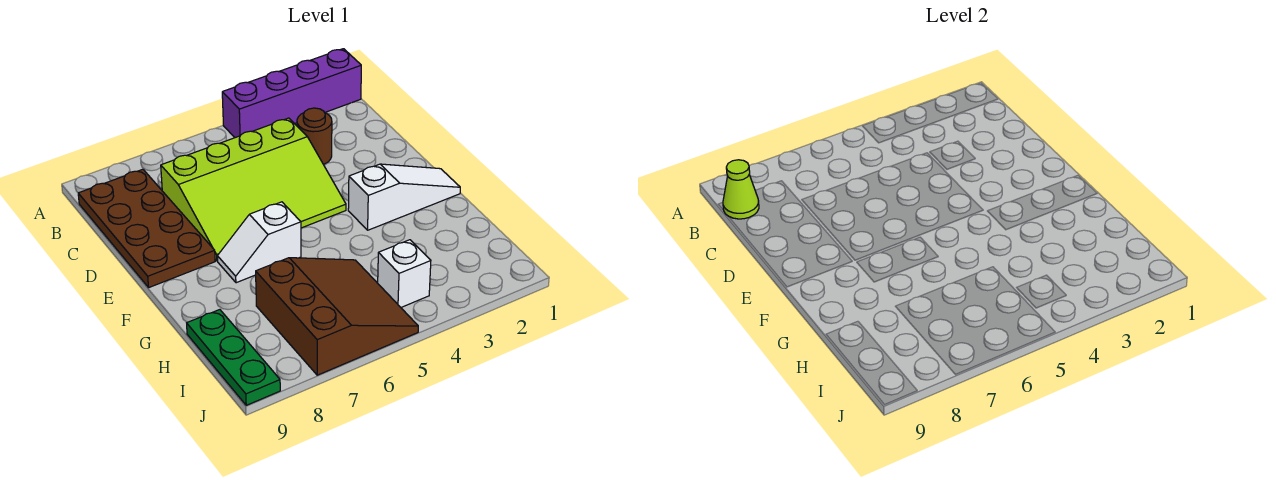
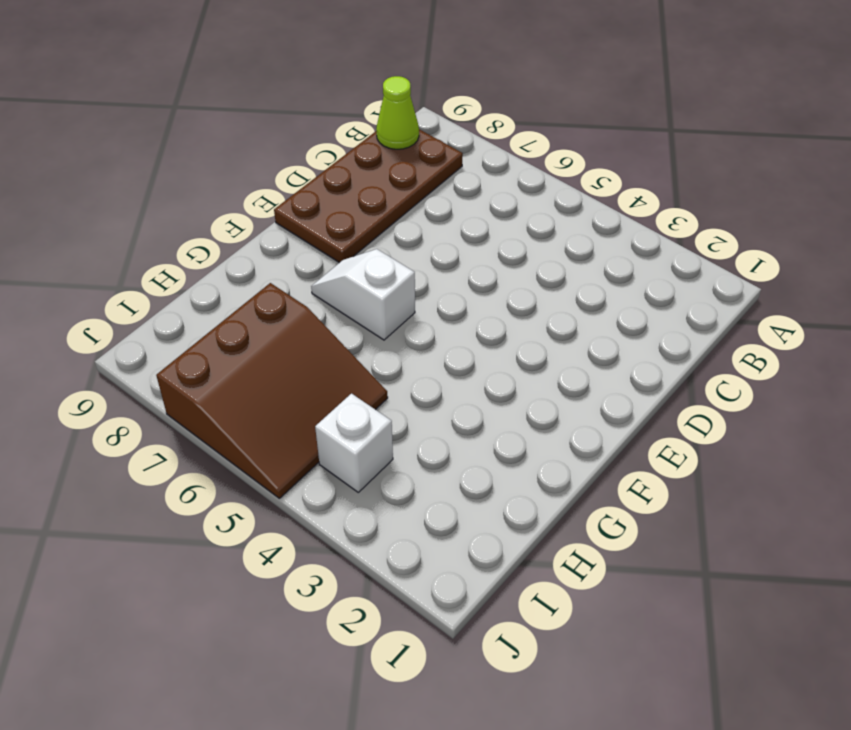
none -> purple 1x4 brick [222,49,361,138]
none -> brown 1x1 round brick [297,108,332,164]

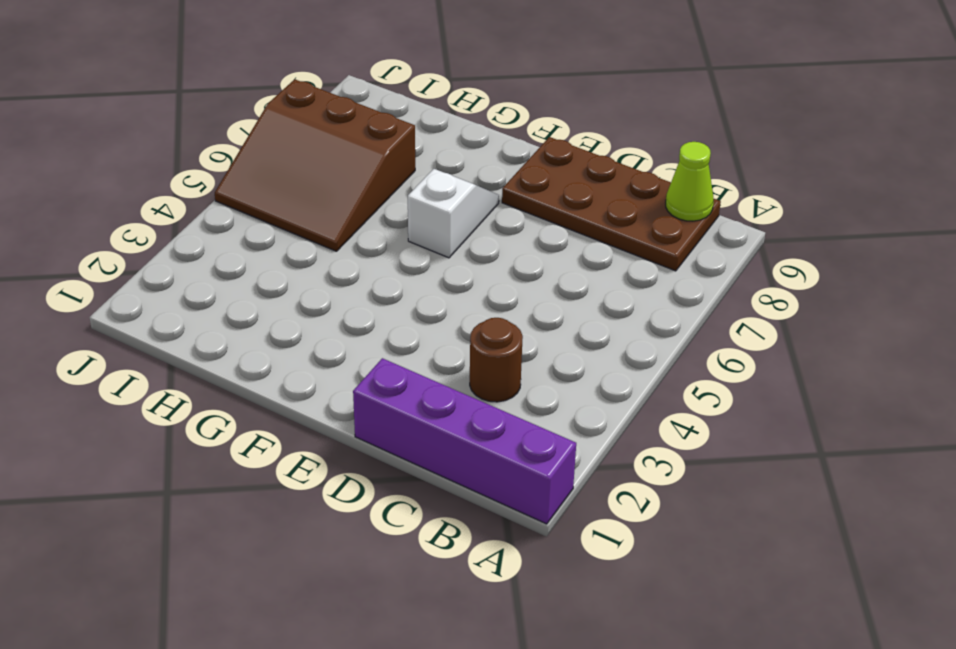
purple 1x4 brick [353,358,576,524] -> purple 1x4 brick turned to [222,49,361,138]
none -> lime 3x4 slope [161,118,346,261]
none -> white 1x3 slope [348,164,460,230]

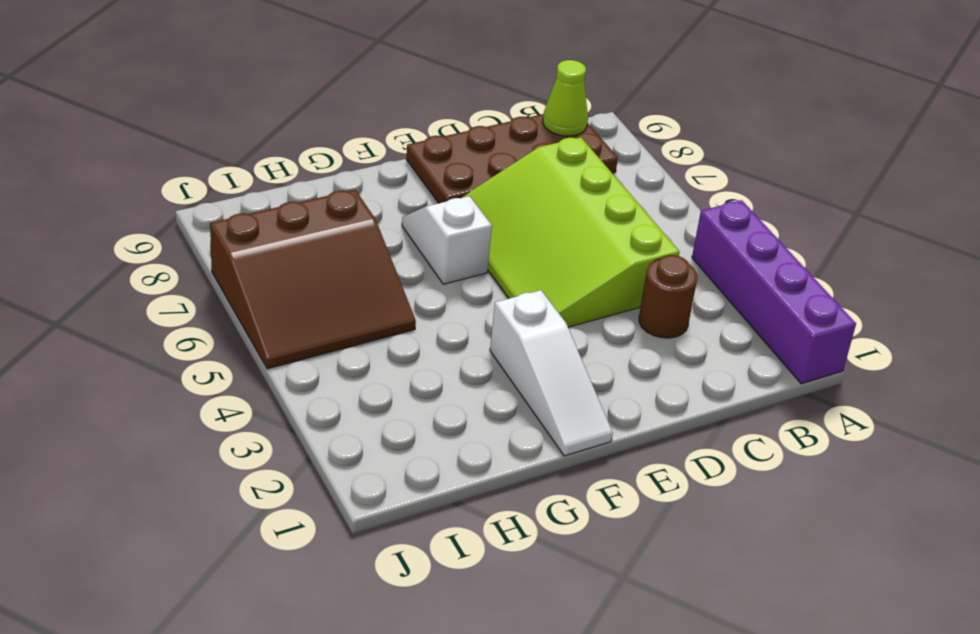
none -> green 1x3 plate [187,310,280,405]
none -> white 1x1 brick [378,240,431,307]

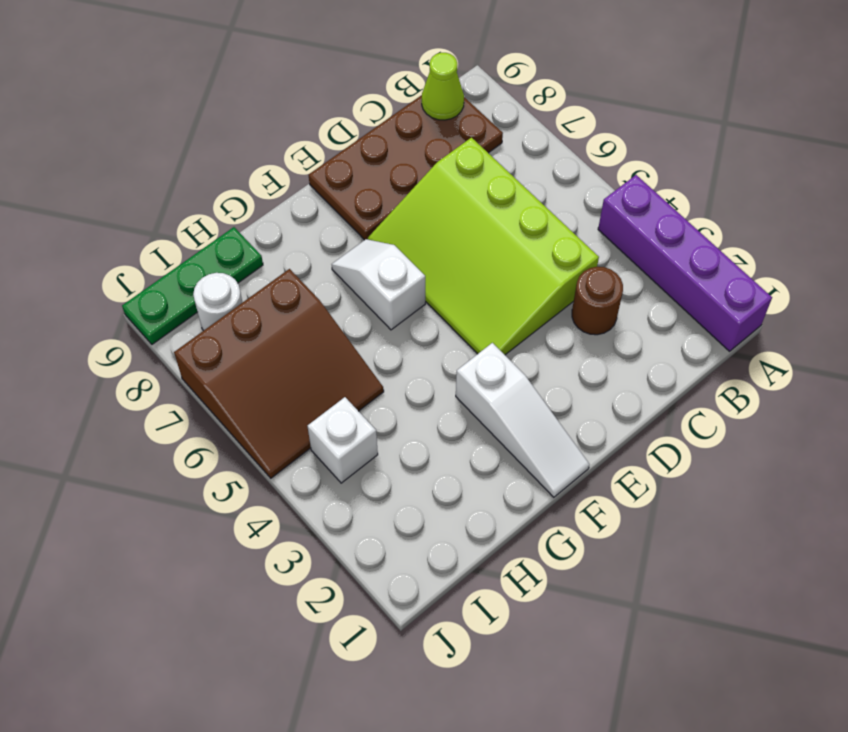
white 1x1 round brick [193,273,243,331] -> none

